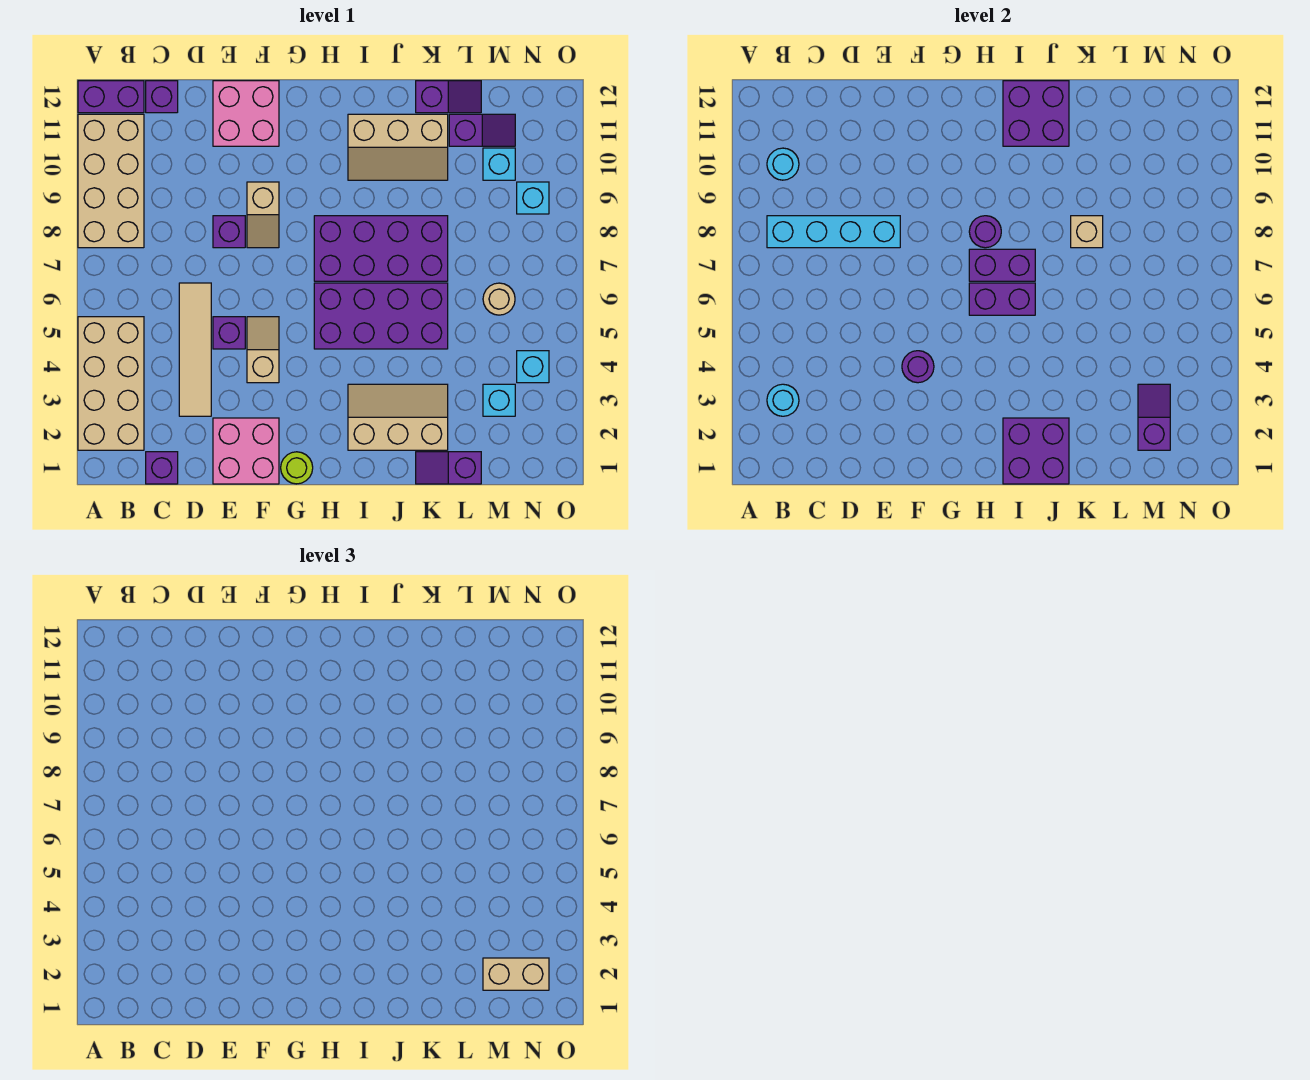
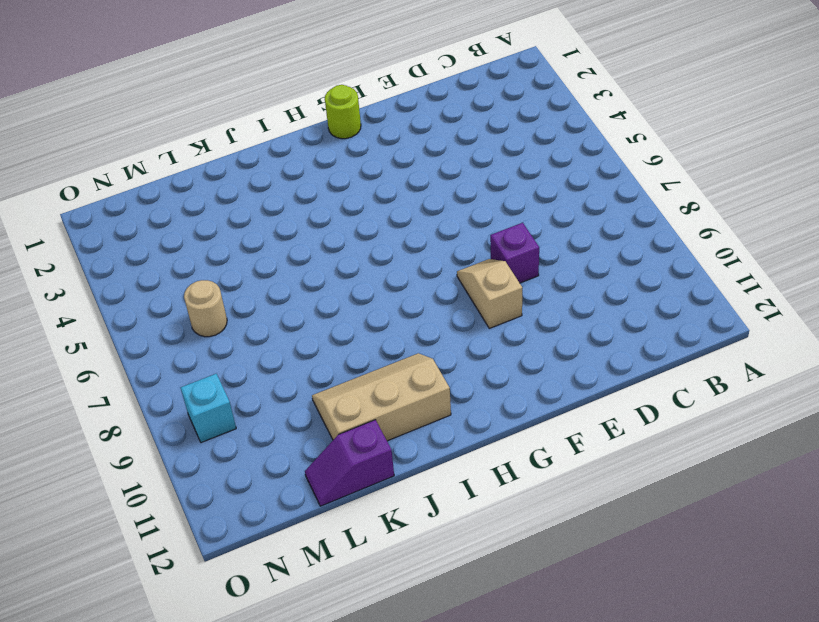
none -> tan 2x4 brick [78,317,144,450]
none -> tan 2x4 brick [78,114,144,248]
none -> purple 1x2 brick [78,81,144,113]
none -> purple 1x1 brick [146,452,178,484]

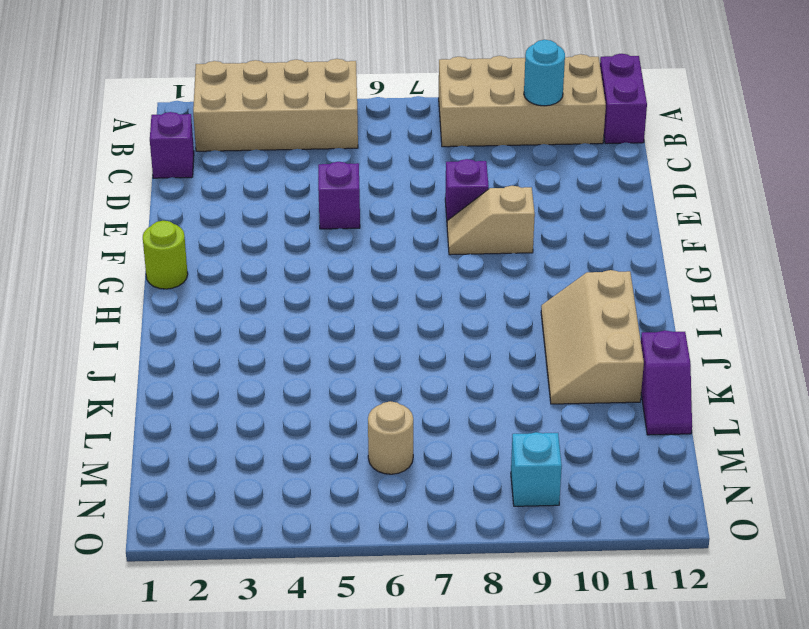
none -> purple 1x1 brick [146,81,178,113]
none -> tan 1x4 tile [179,283,211,416]
none -> pink 2x2 brick [213,418,279,484]
none -> pink 2x2 brick [213,81,279,146]

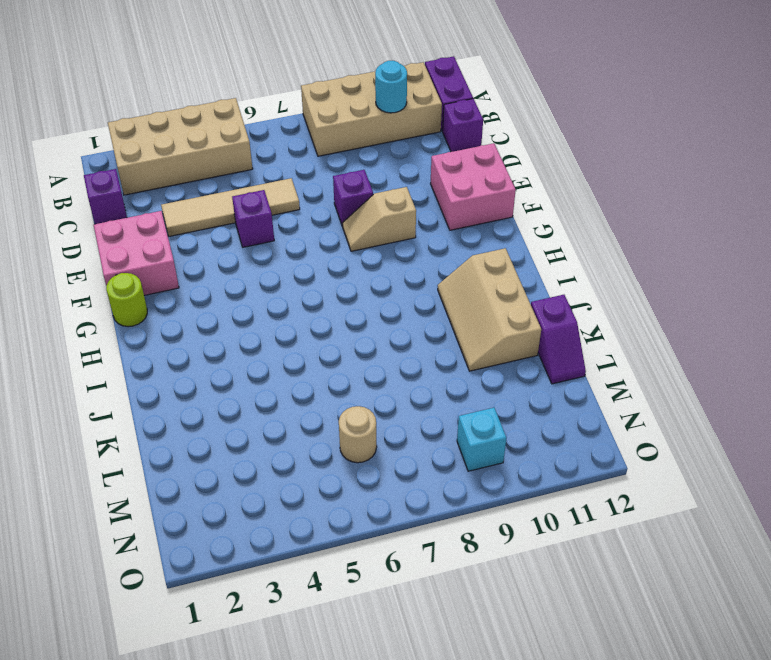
none -> tan 1x2 slope [247,317,279,383]
none -> purple 2x4 brick [314,283,448,349]
none -> purple 2x4 brick [314,216,448,281]
none -> tan 2x3 slope [348,384,448,450]

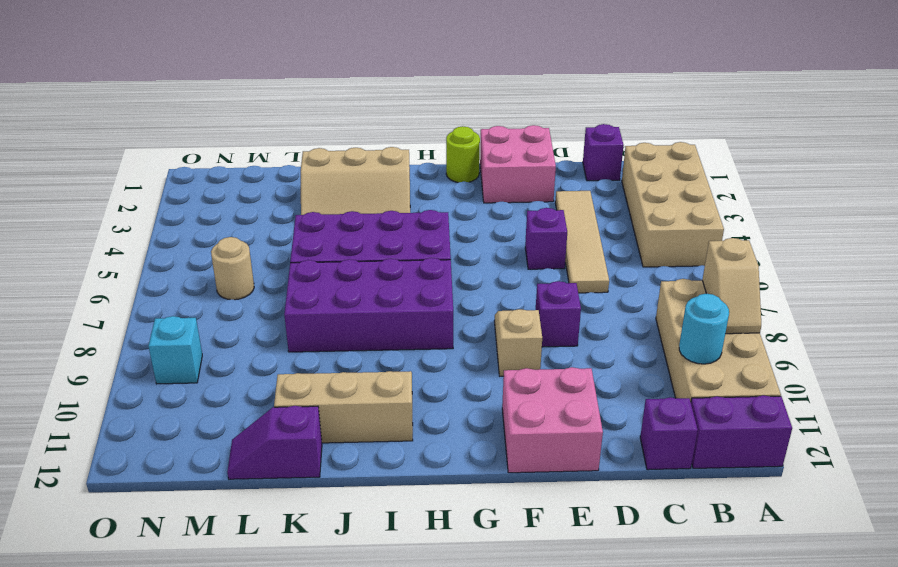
tan 1x2 slope [702,238,761,334] -> tan 1x2 slope moved to [247,317,279,383]
none -> purple 1x2 slope [416,452,481,484]
none -> purple 1x2 slope [449,114,515,146]
none -> cyan 1x1 brick [483,384,515,416]
none -> cyan 1x1 brick [483,148,515,180]

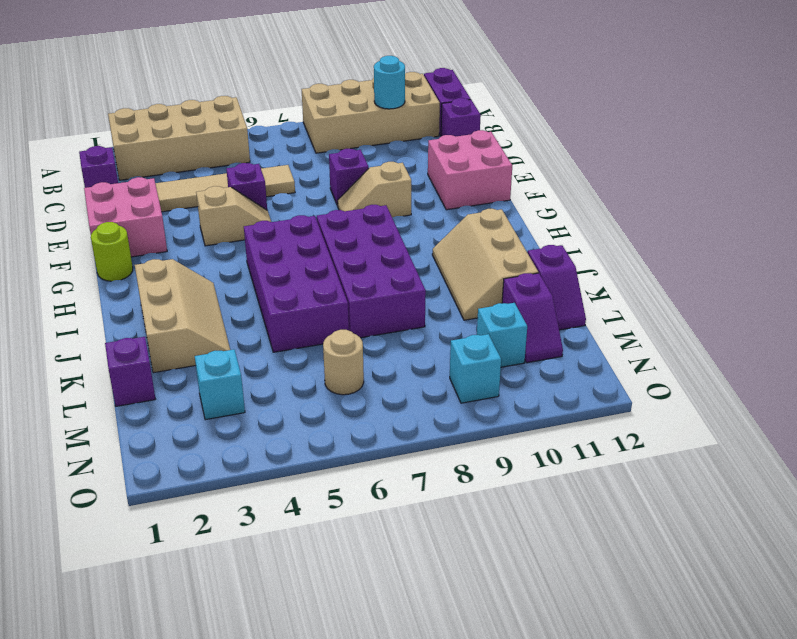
none -> cyan 1x1 brick [517,351,549,383]
none -> cyan 1x1 round brick [767,384,799,416]
none -> cyan 1x4 brick [767,216,900,248]
none -> purple 1x1 round brick [902,351,934,383]

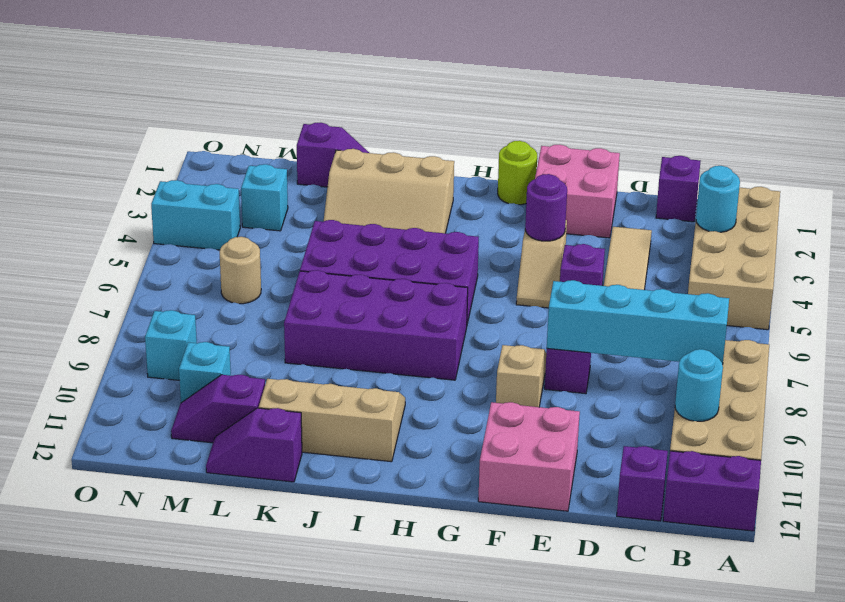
cyan 1x2 brick [151,180,240,250] -> cyan 1x1 brick [517,351,549,383]
none -> purple 1x2 brick [969,283,1035,315]
none -> purple 1x2 brick [969,249,1035,281]
none -> purple 1x1 round brick [969,216,1001,248]
none -> purple 2x2 brick [1003,418,1069,484]

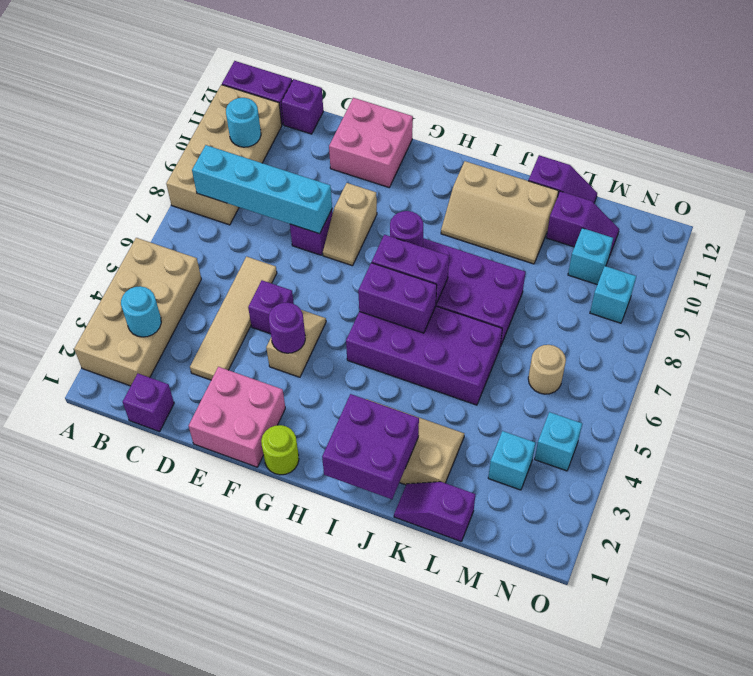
none -> purple 2x2 brick [1003,81,1069,146]
none -> tan 1x1 brick [1071,216,1103,248]
none -> purple 1x2 slope [1138,384,1170,450]
none -> tan 1x2 brick [483,958,549,990]

